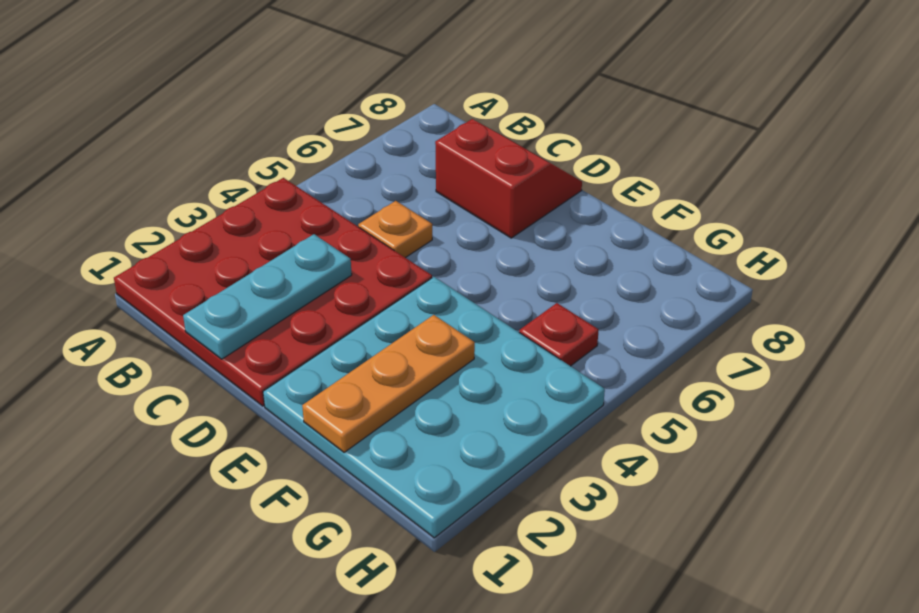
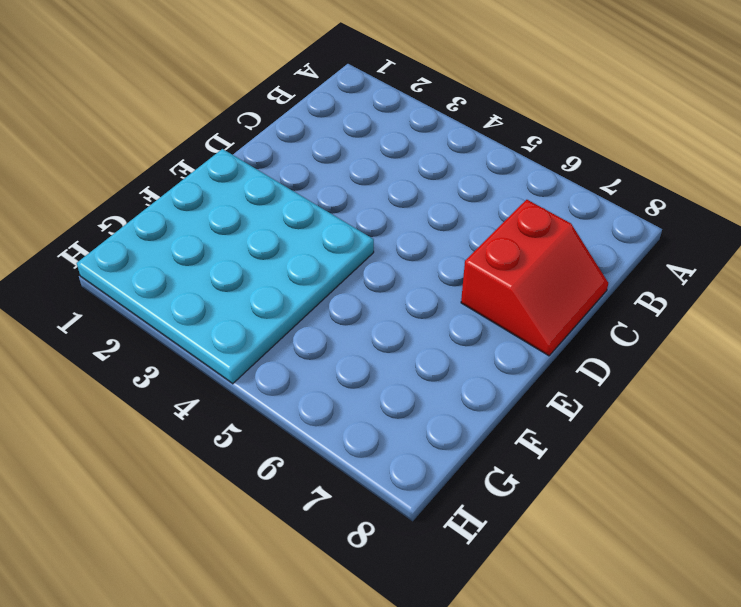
none -> red 4x4 plate [114,178,432,406]
none -> orange 1x1 plate [358,201,432,258]

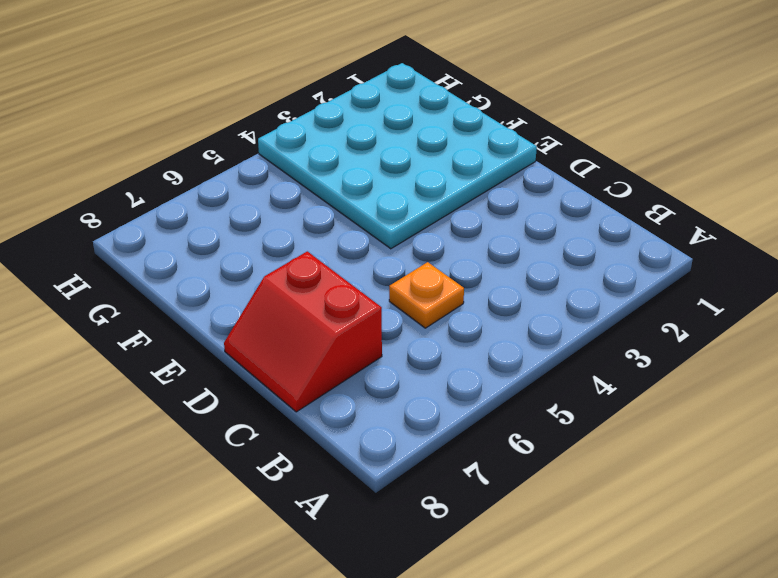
none -> red 4x4 plate [114,178,432,406]
none -> red 1x1 plate [519,303,599,366]

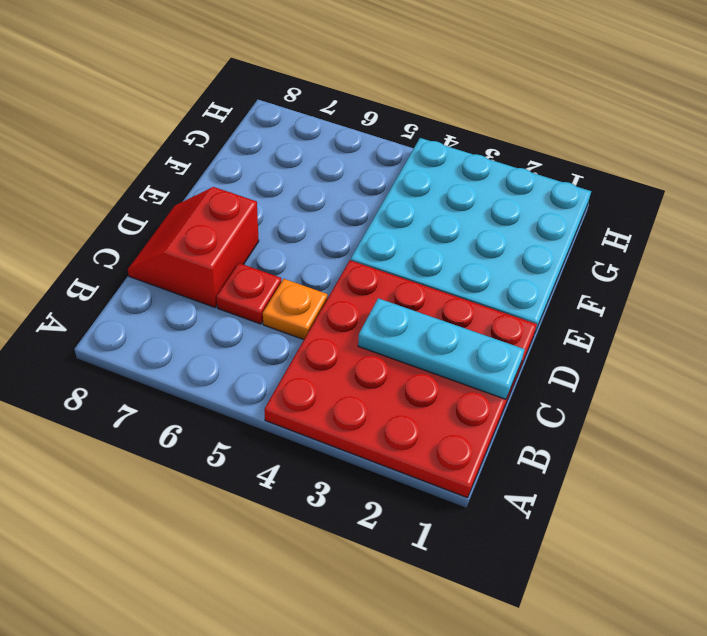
red 1x1 plate [217,263,281,324] -> red 1x1 plate moved to [519,303,599,366]
none -> orange 1x3 plate [302,315,475,452]

